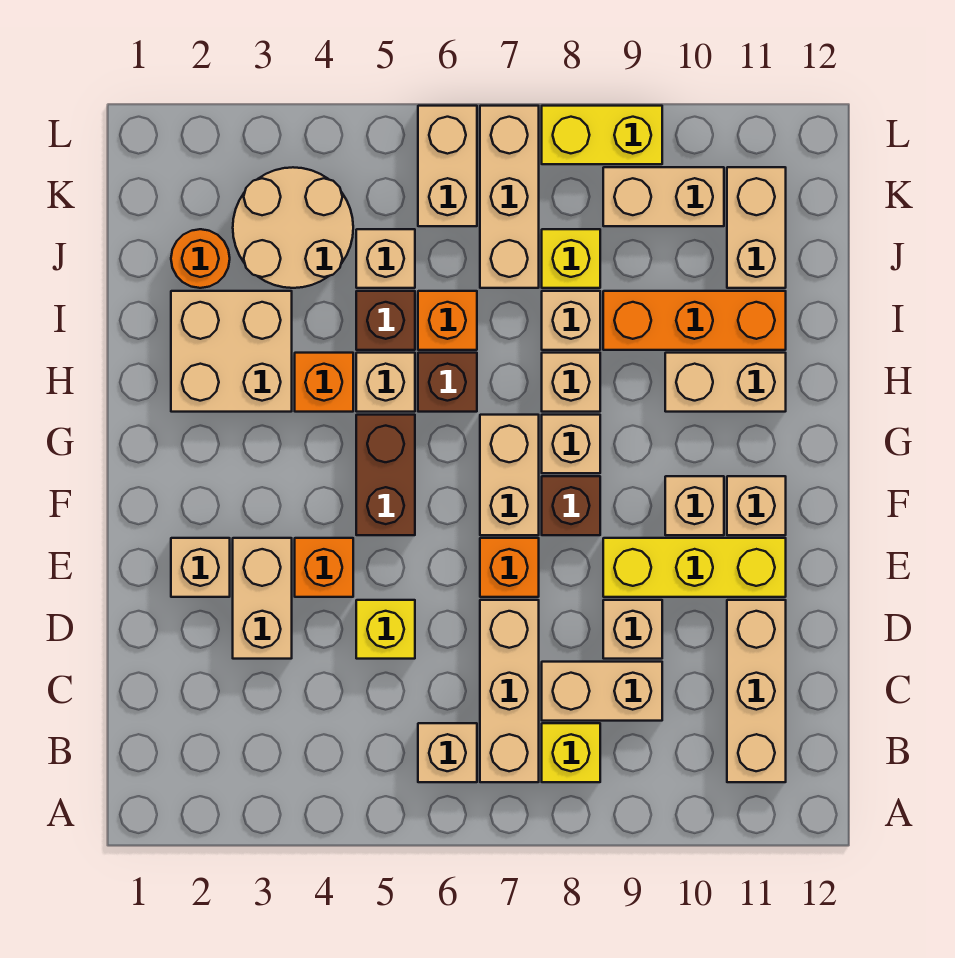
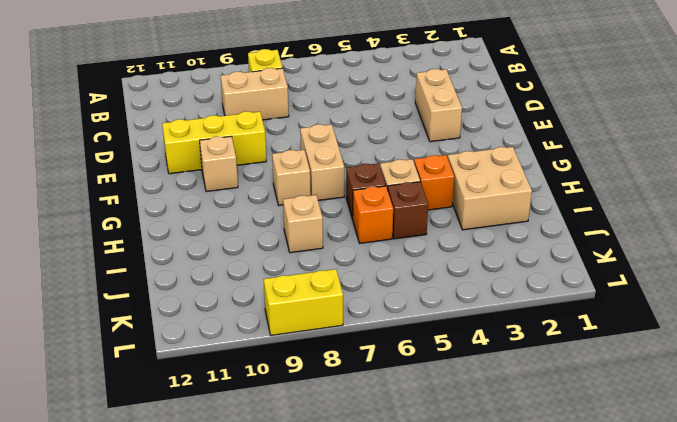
none -> tan 1x1 brick [418,723,477,782]
none -> tan 1x3 brick [480,600,539,782]
none -> tan 1x3 brick [727,600,786,782]
none -> yellow 1x1 brick [356,600,415,659]

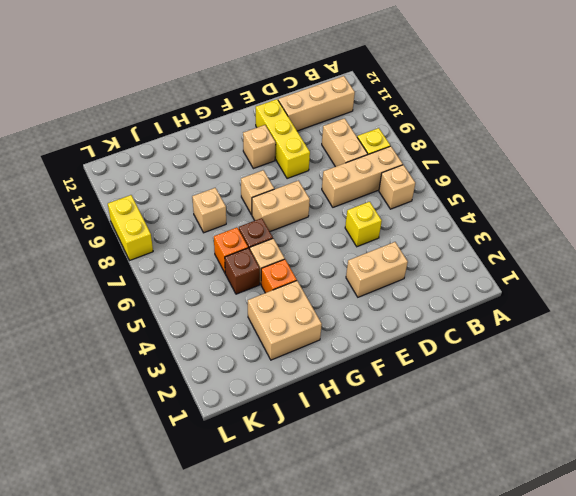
none -> tan 1x1 brick [603,600,662,659]
none -> tan 1x1 brick [171,538,230,597]
none -> orange 1x1 brick [295,538,353,597]
none -> orange 1x1 brick [480,538,539,597]

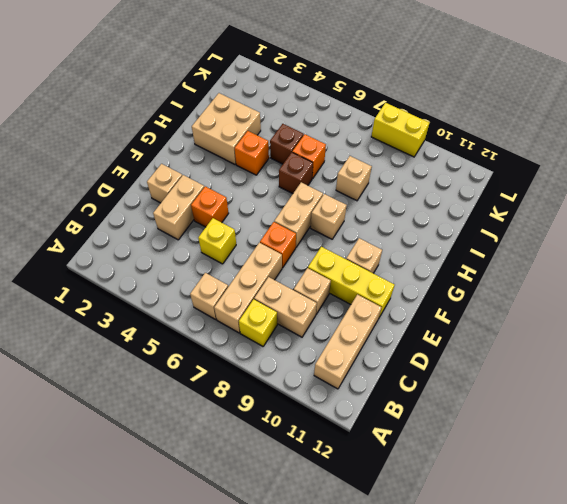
none -> brown 1x2 brick [356,415,415,535]
none -> brown 1x1 brick [542,476,600,535]
none -> tan 1x1 brick [727,476,786,535]
none -> tan 1x1 brick [356,353,415,412]

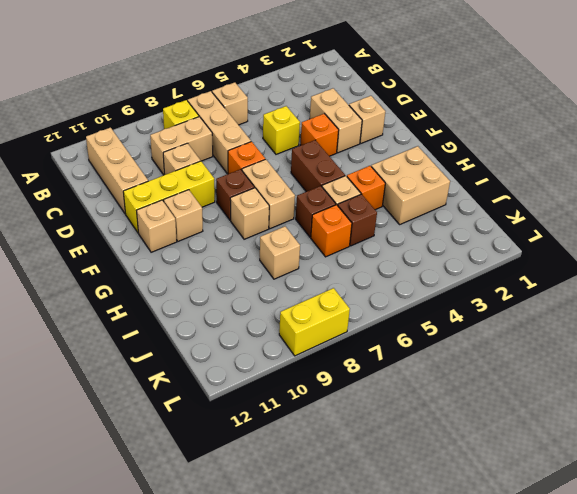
none -> tan 1x1 brick [542,353,600,412]
none -> tan 1x2 brick [665,353,786,412]
none -> orange 1x3 brick [603,291,786,350]
none -> orange 1x1 round brick [171,229,230,288]

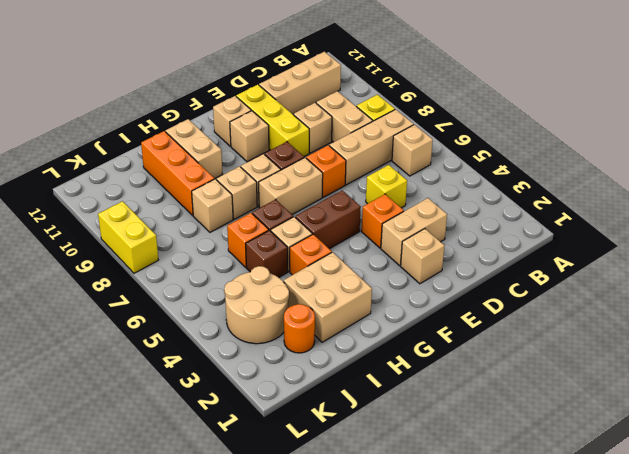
none -> tan 1x1 brick [356,229,415,288]
none -> tan 1x3 brick [480,106,539,288]
none -> yellow 1x1 brick [542,229,600,288]
none -> tan 1x2 brick [727,167,786,288]

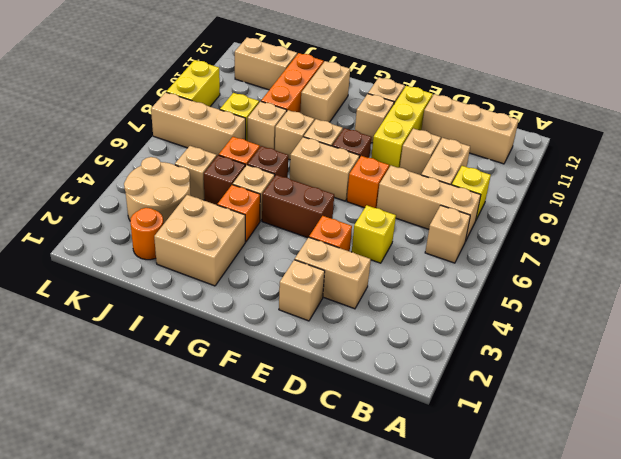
none -> tan 1x2 brick [418,106,477,226]
none -> tan 1x2 brick [603,167,724,226]

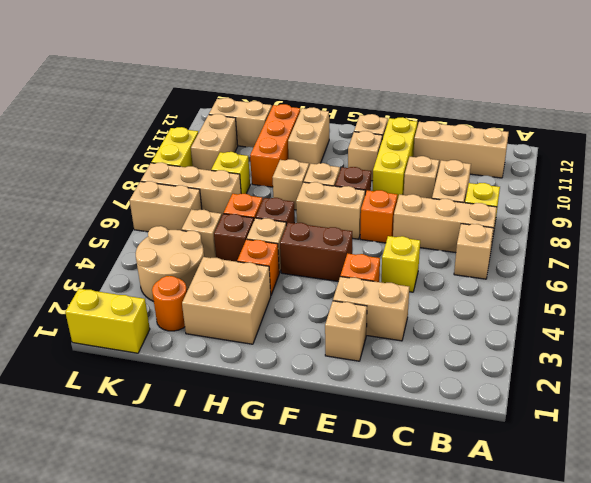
yellow 1x2 brick [65,289,150,353] -> none
none -> tan 1x1 brick [542,291,600,350]

